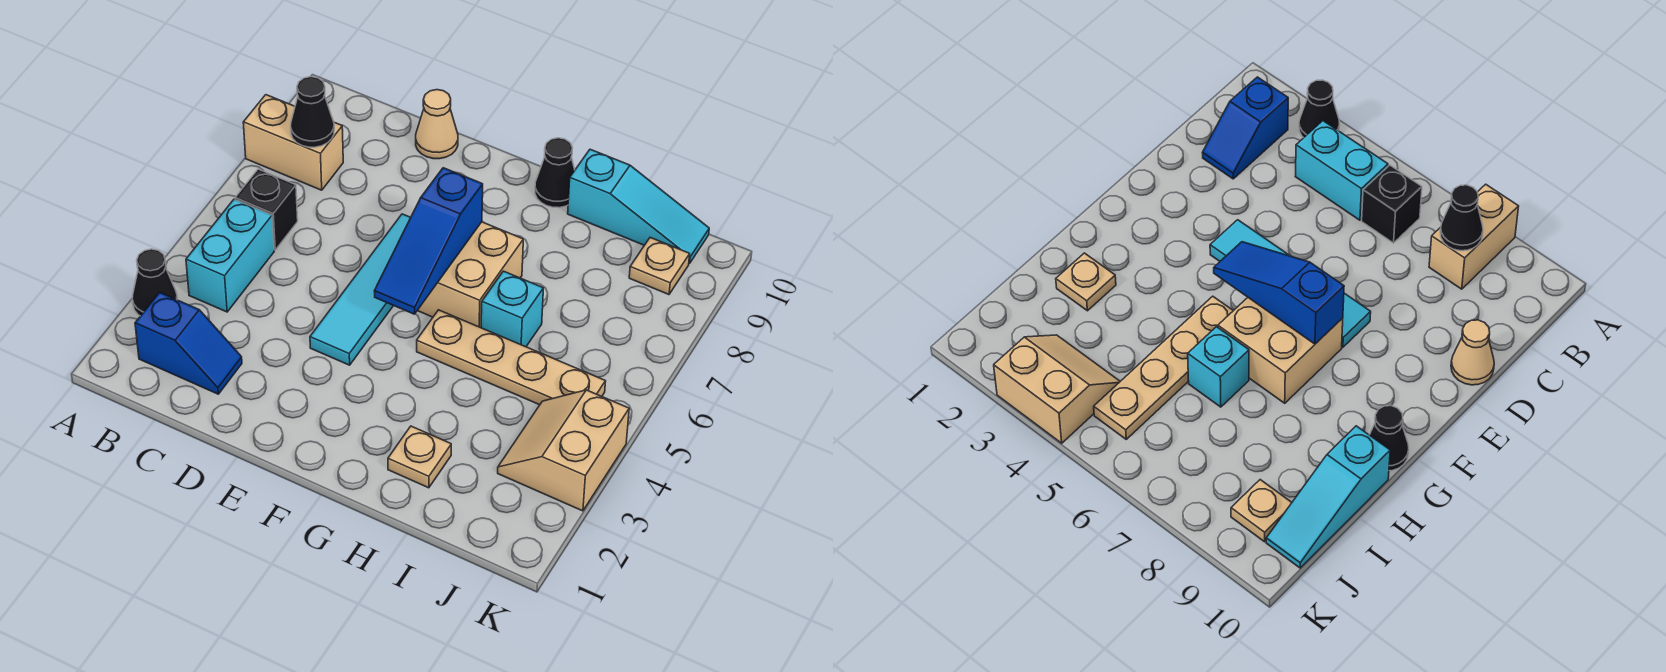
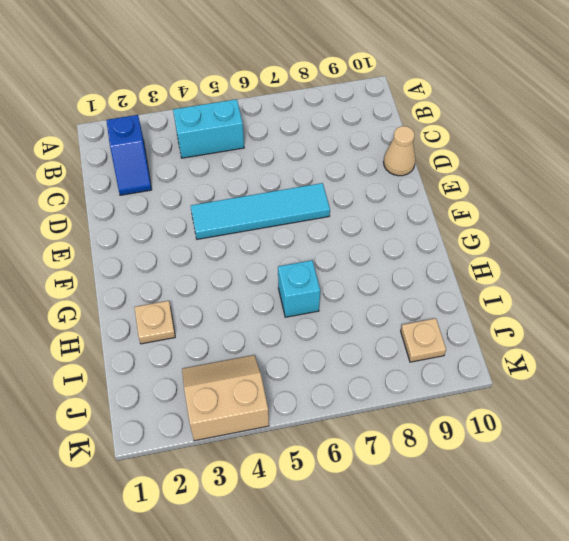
none -> black 1x1 cone [132,249,177,316]
none -> tan 1x2 brick [243,95,343,190]
none -> black 1x1 brick [235,169,298,250]

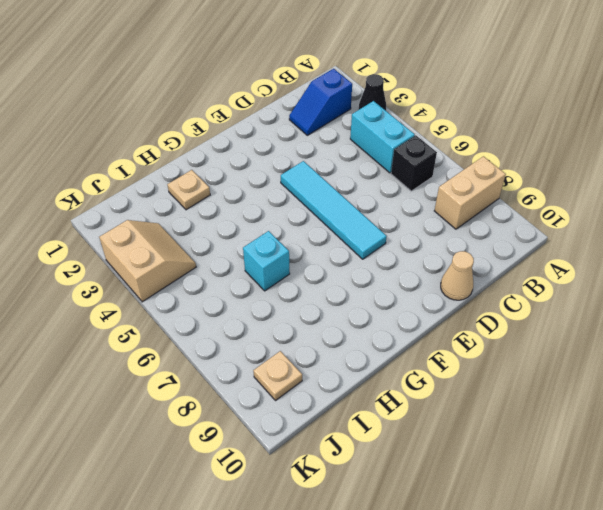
none -> tan 2x2 brick [417,222,523,328]
none -> tan 1x4 plate [417,310,606,405]
none -> black 1x1 cone [535,138,575,208]

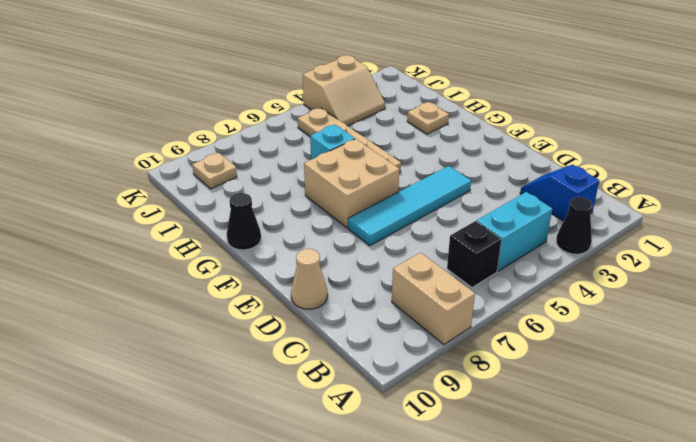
none -> cyan 1x3 slope [568,149,709,264]
none -> black 1x1 cone [291,77,334,147]
none -> blue 1x3 slope [374,168,483,314]

